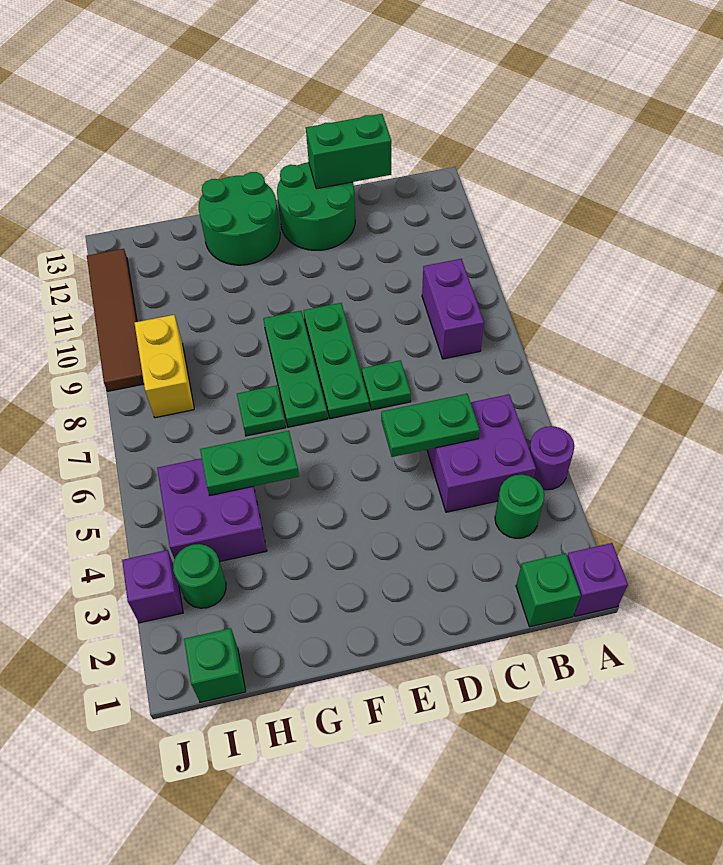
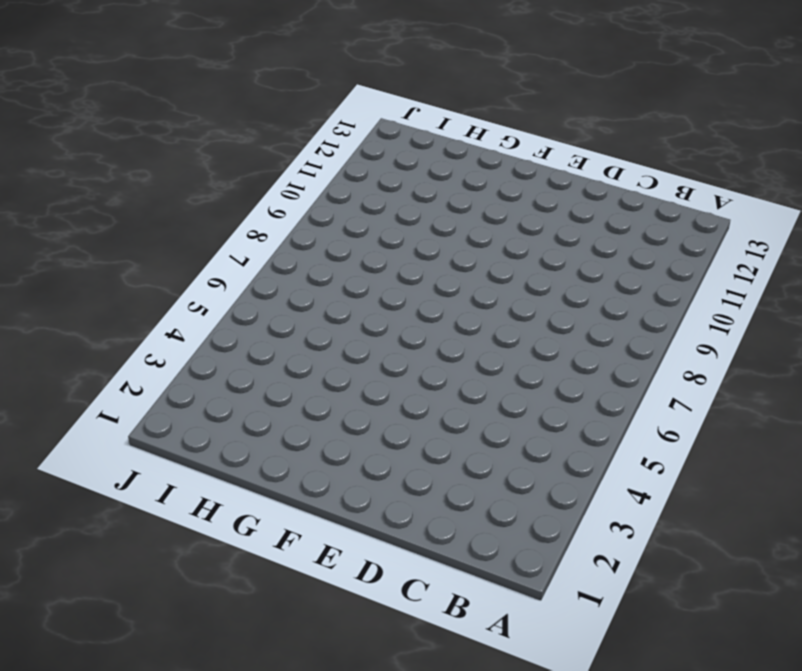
none -> purple 1x1 brick [567,543,628,616]
none -> purple 1x1 round brick [529,426,575,490]
none -> green 1x1 brick [516,553,581,627]

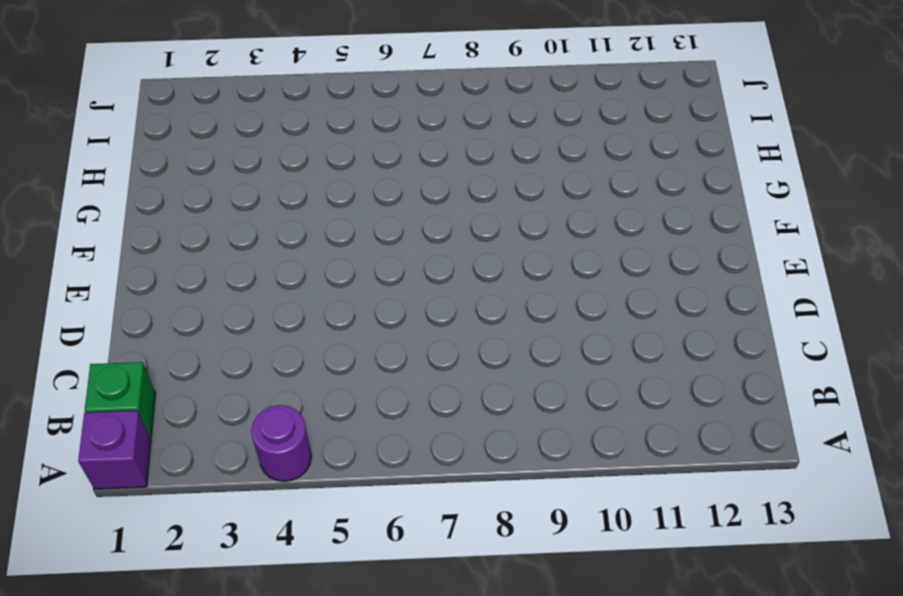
none -> green 1x1 round brick [495,475,544,538]
none -> purple 2x2 brick [427,394,536,512]
none -> purple 1x2 brick [422,259,484,359]

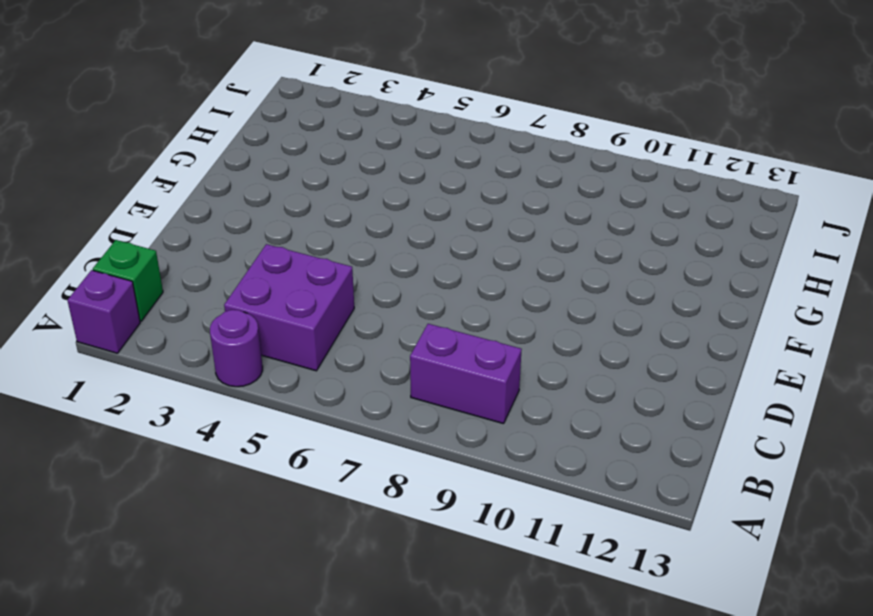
none -> green 1x1 round brick [495,475,544,538]
none -> green 1x1 plate [362,360,411,410]
none -> green 2x2 round brick [277,162,355,250]

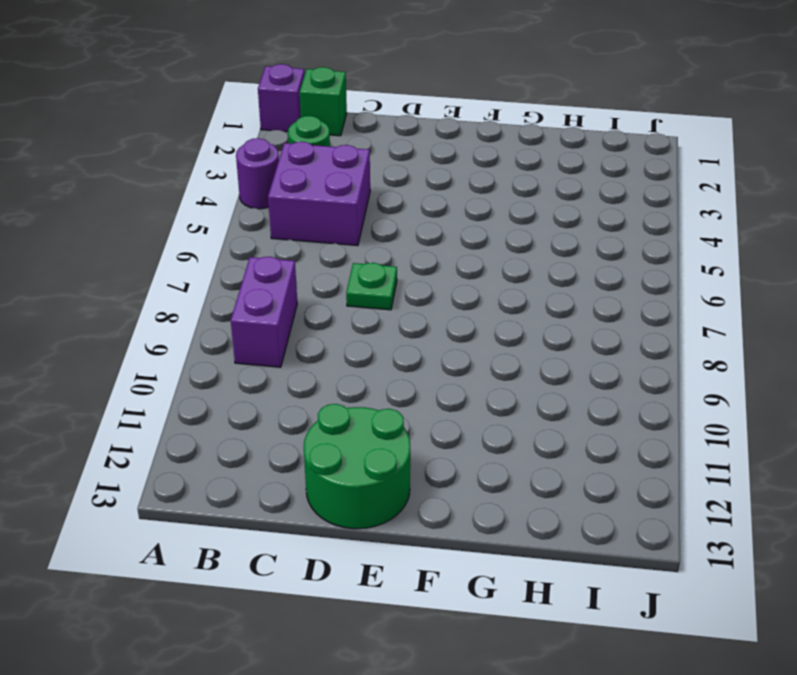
none -> green 1x3 plate [304,303,369,419]
none -> green 1x3 plate [263,311,328,427]
none -> green 2x2 round brick [199,172,280,265]

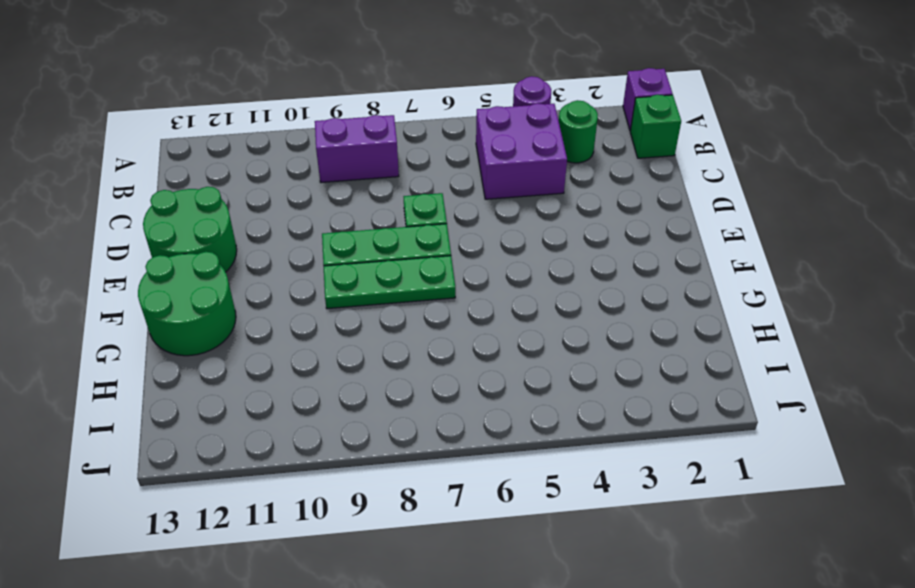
none -> green 1x1 plate [237,386,286,436]
none -> purple 2x2 brick [157,458,267,562]
none -> green 1x1 brick [184,628,246,702]

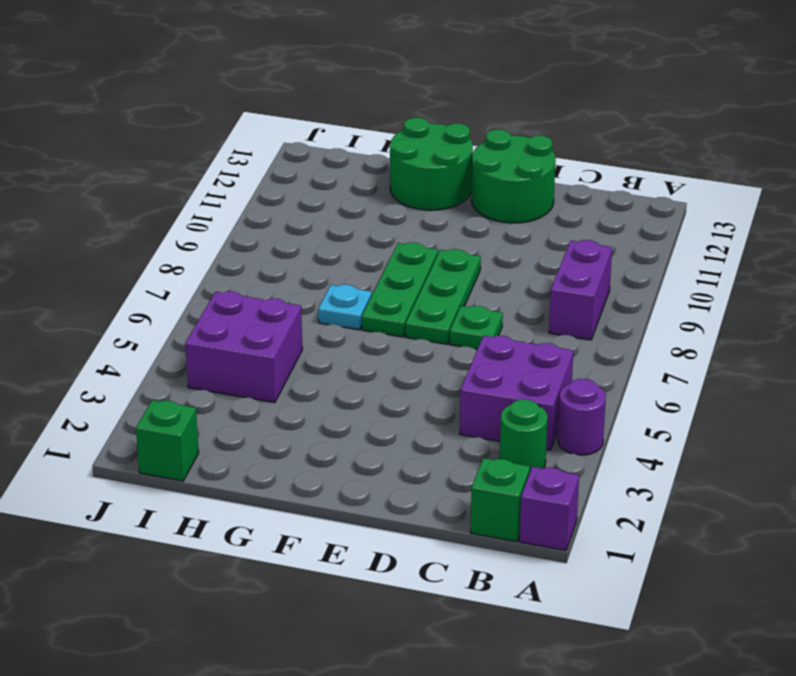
cyan 1x1 plate [318,285,372,330] -> green 1x1 plate [237,386,286,436]
none -> green 1x1 round brick [173,544,226,608]
none -> yellow 1x2 brick [135,315,194,418]
none -> purple 1x1 brick [122,550,183,623]

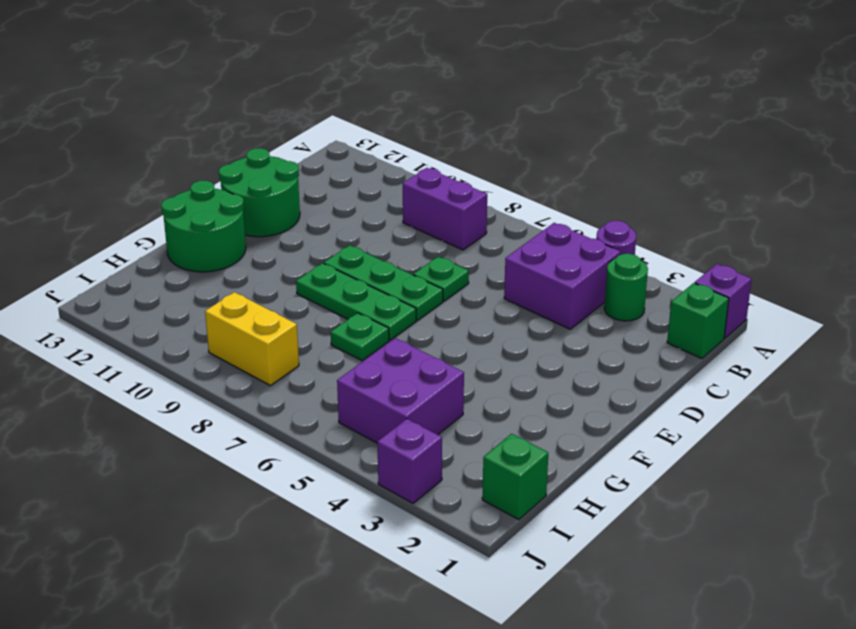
none -> green 1x1 round brick [173,544,226,608]
none -> brown 1x4 tile [87,249,144,391]
none -> green 1x2 plate [381,394,480,457]

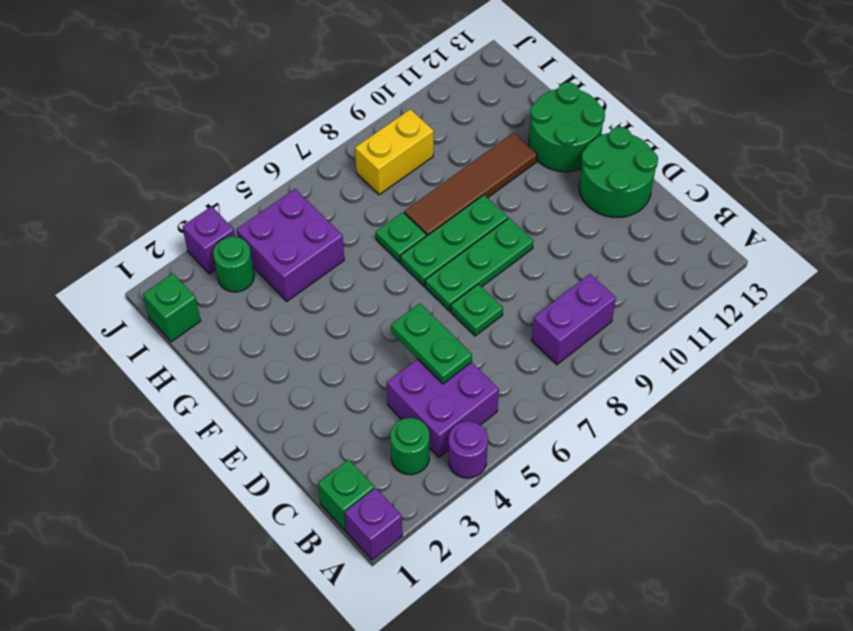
brown 1x4 tile [404,133,537,236] -> brown 1x4 tile moved to [87,249,144,391]
none -> green 1x2 brick [306,114,391,189]
none -> green 1x2 plate [200,431,299,495]

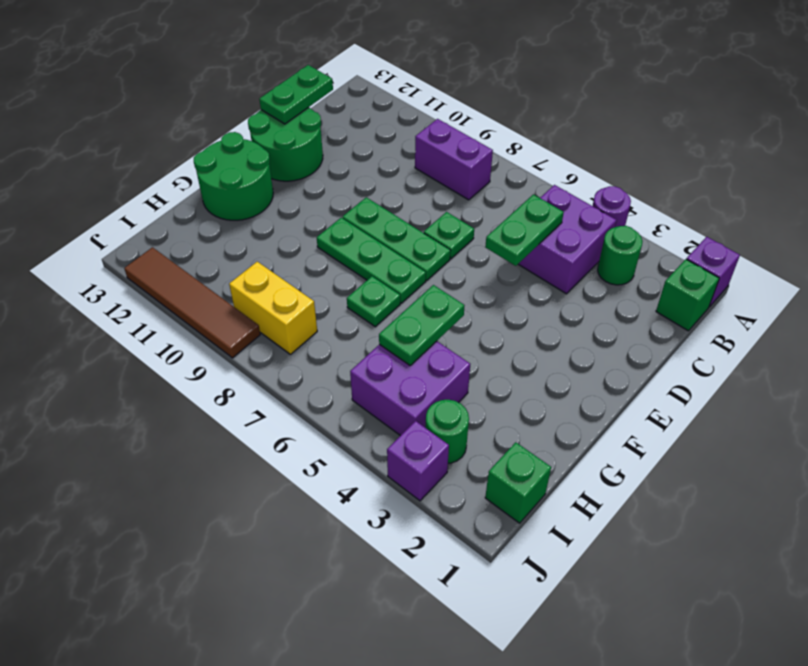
green 1x2 plate [259,65,333,124] -> green 1x2 brick [306,114,391,189]

